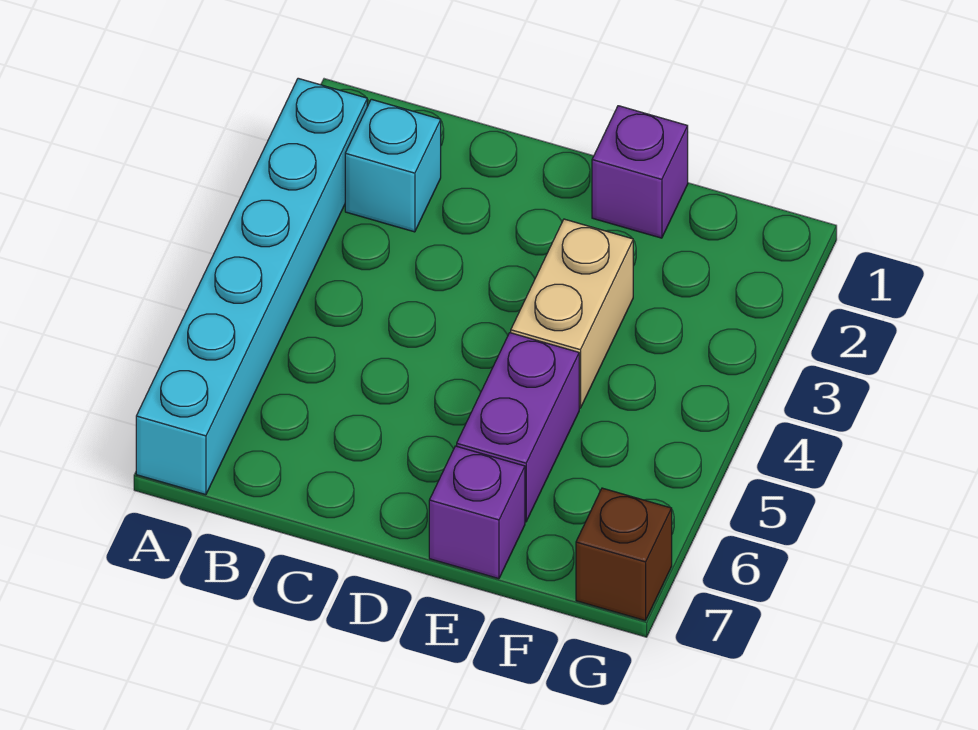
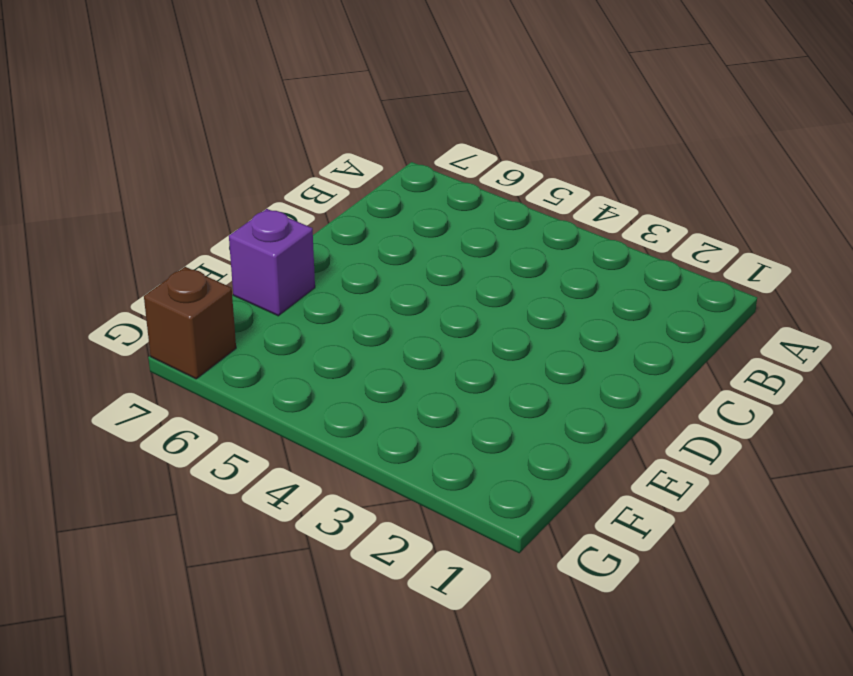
none -> cyan 1x6 brick [136,78,367,495]
none -> cyan 1x1 brick [345,99,441,232]

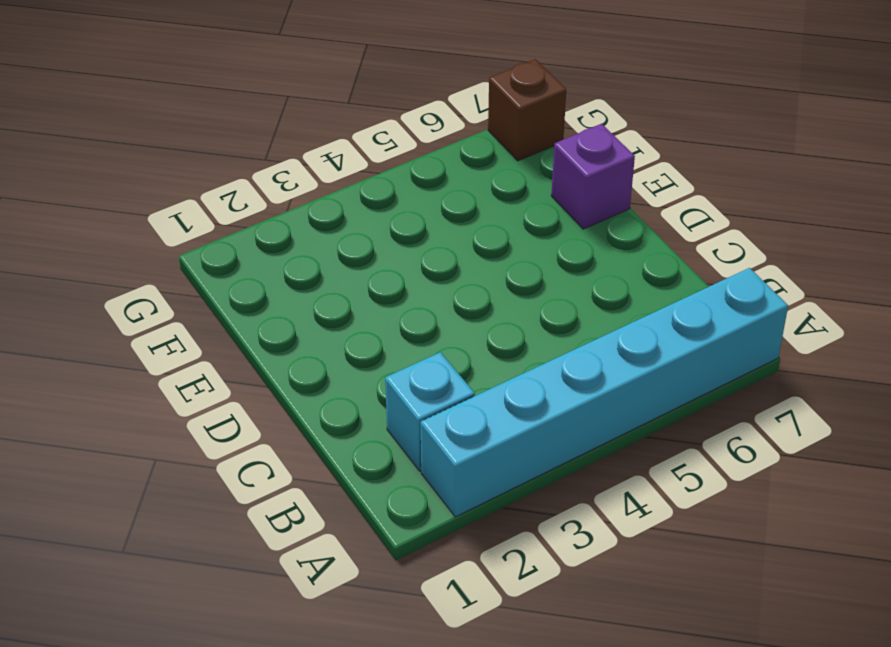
none -> purple 1x1 brick [592,106,688,238]
none -> tan 1x2 brick [511,219,633,408]

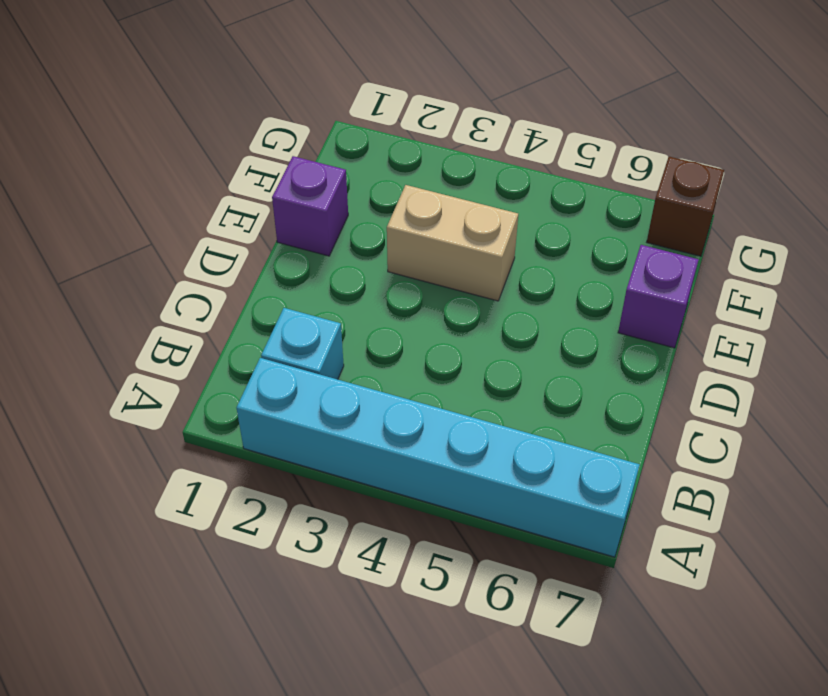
none -> purple 1x2 brick [457,333,579,522]

